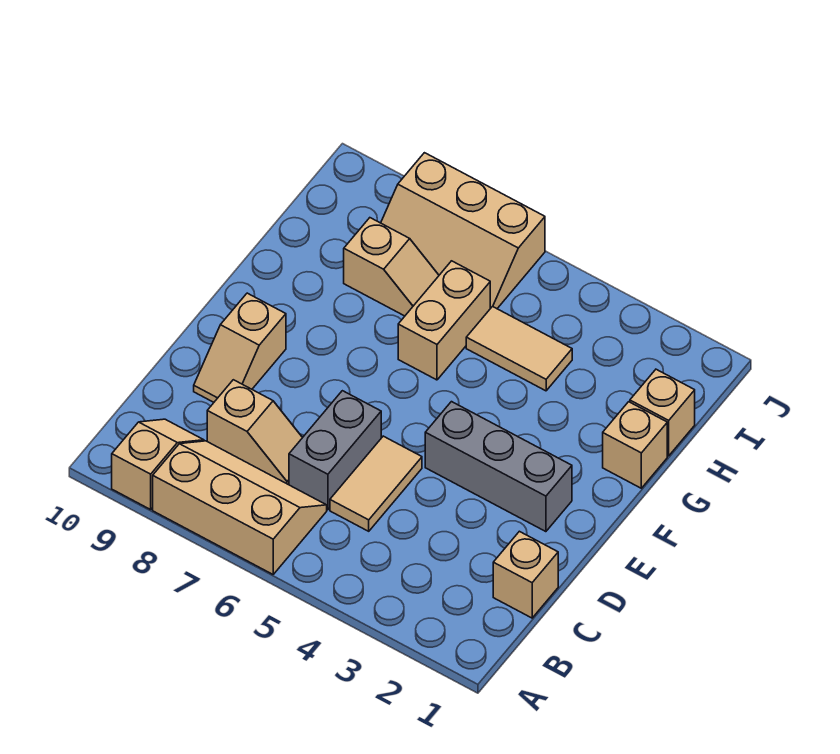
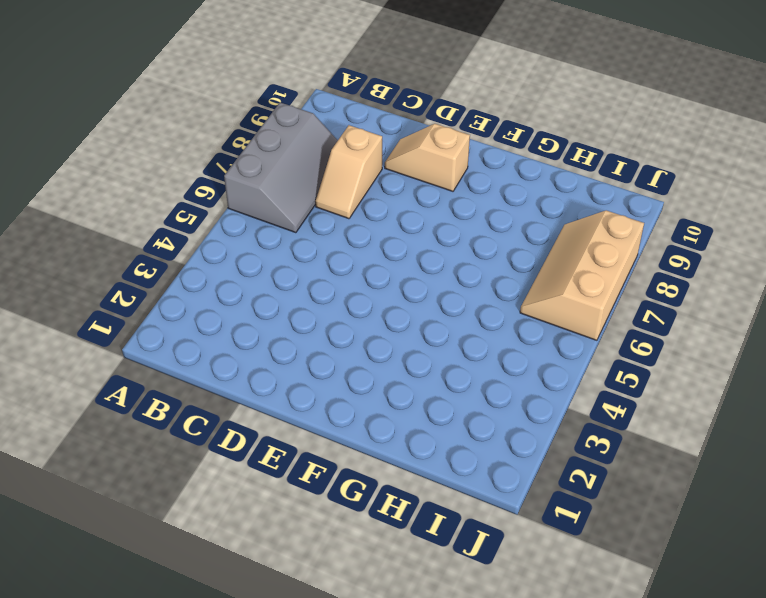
grey 2x3 slope [224,103,338,233] -> tan 2x3 slope [153,441,327,574]
none -> tan 1x2 slope [112,419,204,510]
none -> tan 1x1 brick [493,531,558,618]
none -> tan 1x2 tile [330,436,422,531]

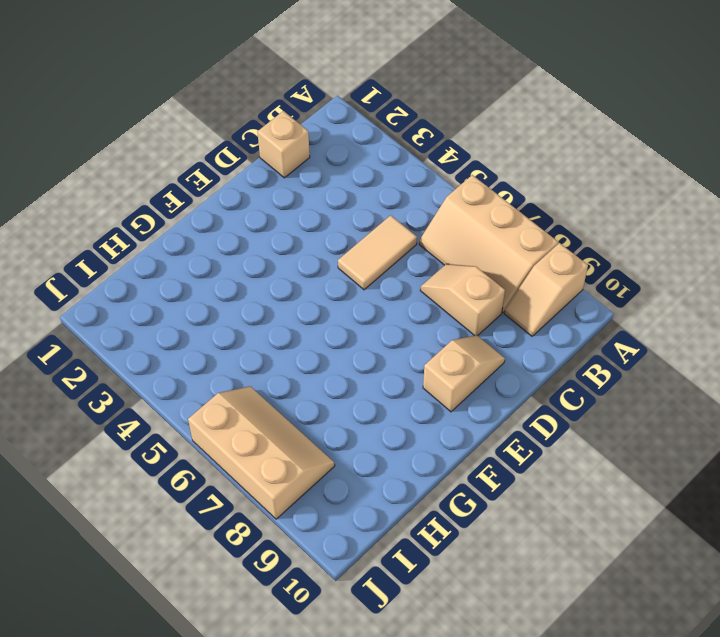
none -> grey 1x2 brick [289,391,381,510]
none -> grey 1x3 brick [425,402,572,532]
none -> tan 1x1 brick [603,402,667,488]

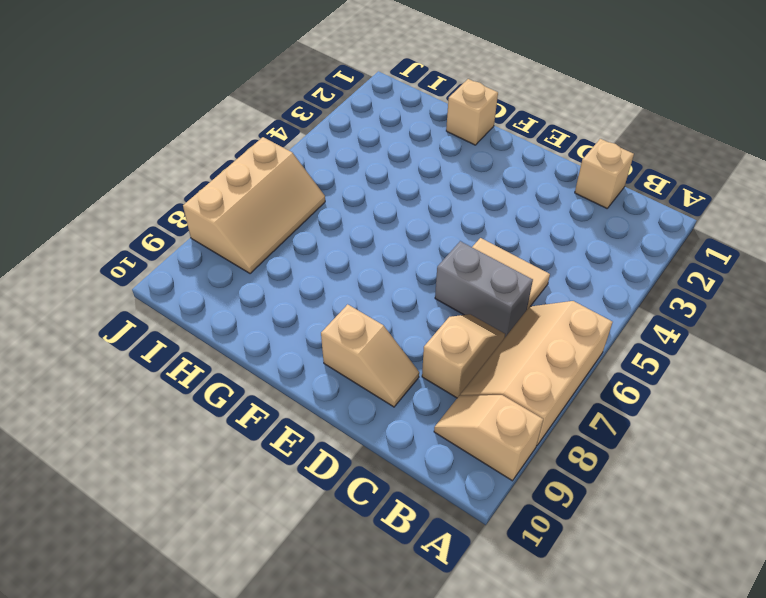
none -> grey 1x3 brick [425,402,572,532]
none -> tan 1x2 brick [398,261,490,380]
none -> tan 1x1 brick [630,369,695,456]

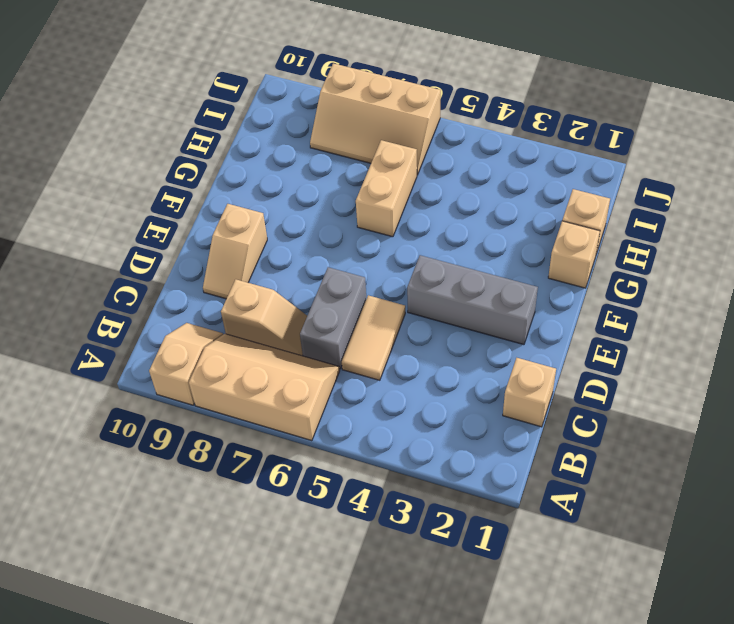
none -> tan 1x2 tile [466,306,572,391]
none -> tan 1x2 slope [344,218,439,316]

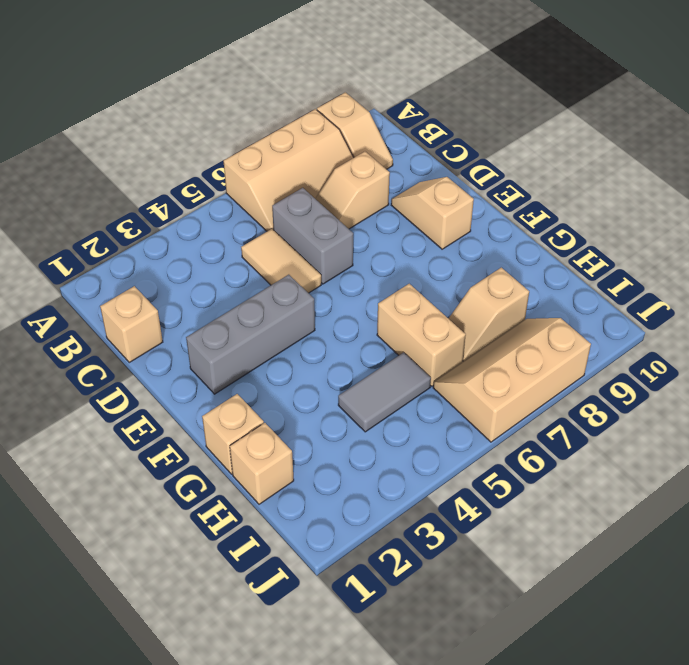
grey 1x2 tile [338,352,431,432] -> tan 1x2 tile [466,306,572,391]

